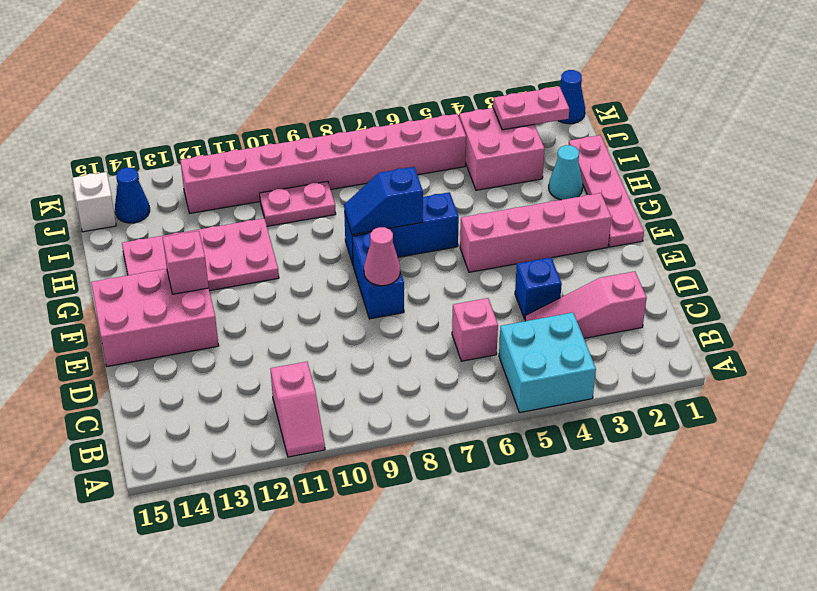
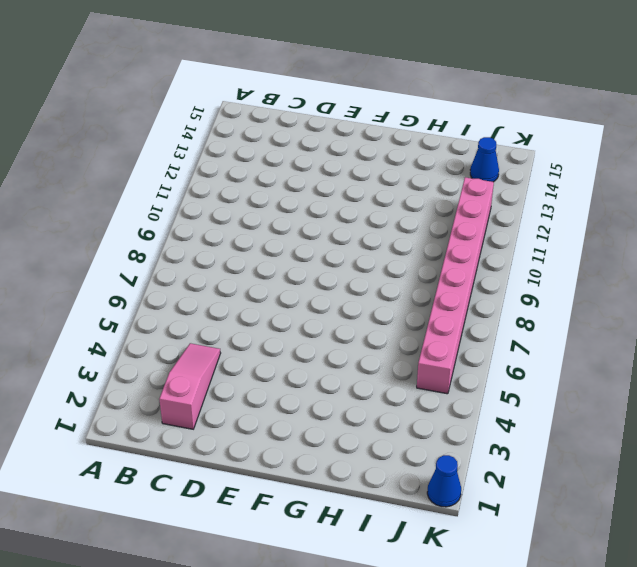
none -> cyan 2x2 brick [499,313,596,413]
none -> pink 1x2 slope [270,362,325,457]
none -> pink 1x1 brick [452,298,498,361]

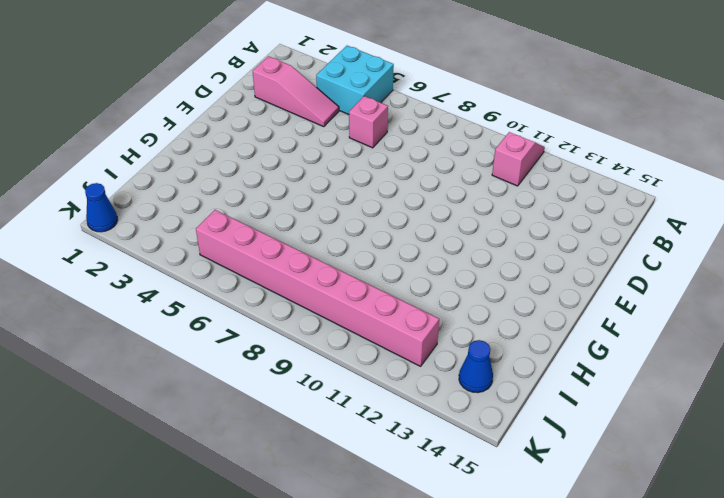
none -> blue 1x1 brick [515,258,562,319]
none -> blue 1x2 brick [352,233,404,319]
none -> pink 2x3 brick [91,269,219,366]

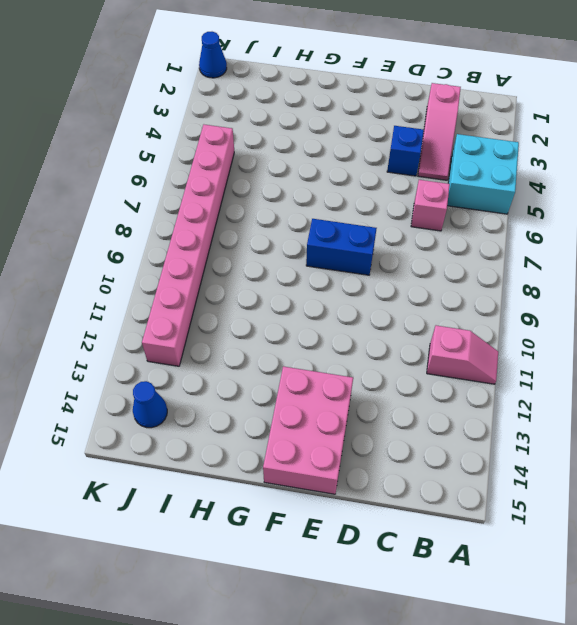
none -> pink 1x4 plate [569,135,644,247]
none -> pink 1x4 brick [460,193,611,272]
none -> blue 1x3 brick [344,192,459,264]

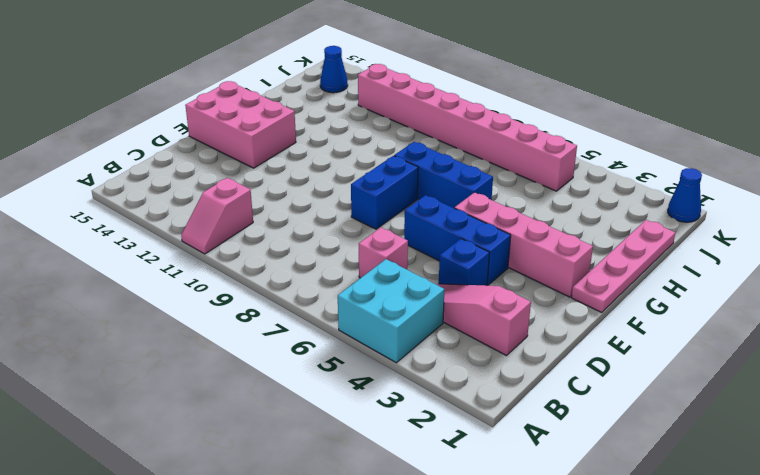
blue 1x3 brick [404,195,511,285] -> none
none -> pink 2x4 plate [122,218,279,291]
none -> cyan 1x1 cone [549,145,583,200]
none -> pink 2x2 brick [459,108,545,190]

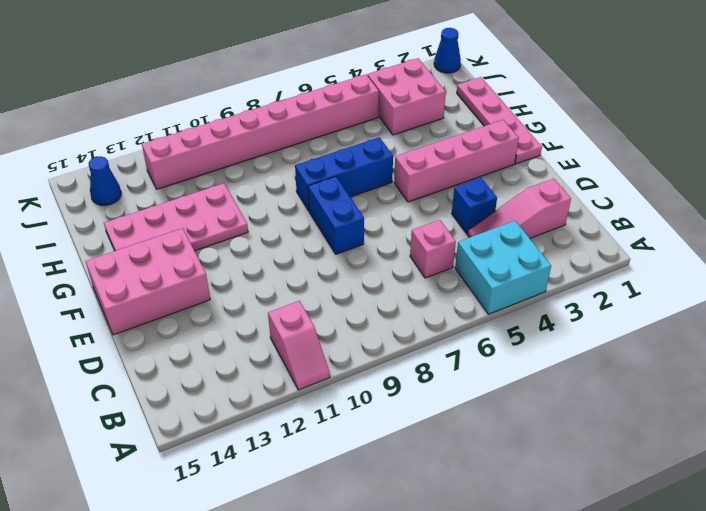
none -> cyan 1x1 cone [549,145,583,200]
none -> pink 1x2 plate [260,181,336,226]
none -> white 1x1 brick [72,172,116,232]

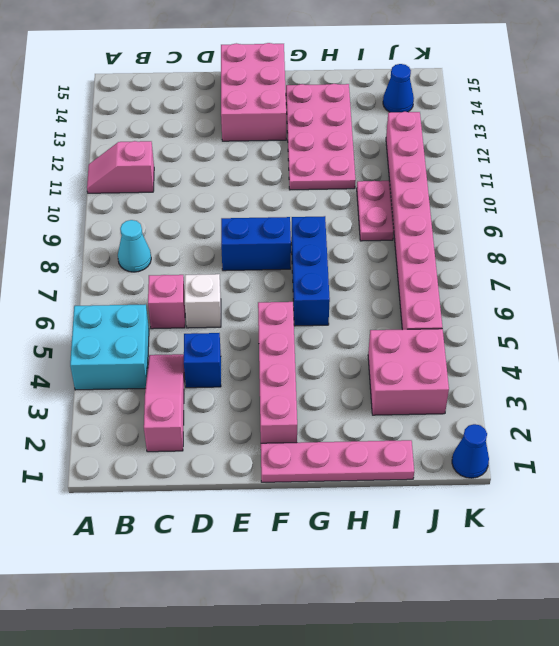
cyan 1x1 cone [118,220,151,272] -> cyan 1x1 cone moved to [549,145,583,200]
white 1x1 brick [185,274,221,328] -> white 1x1 brick moved to [72,172,116,232]
none -> pink 1x1 cone [364,227,400,286]
none -> pink 1x1 brick [163,231,209,294]
none -> blue 1x2 slope [344,167,423,235]

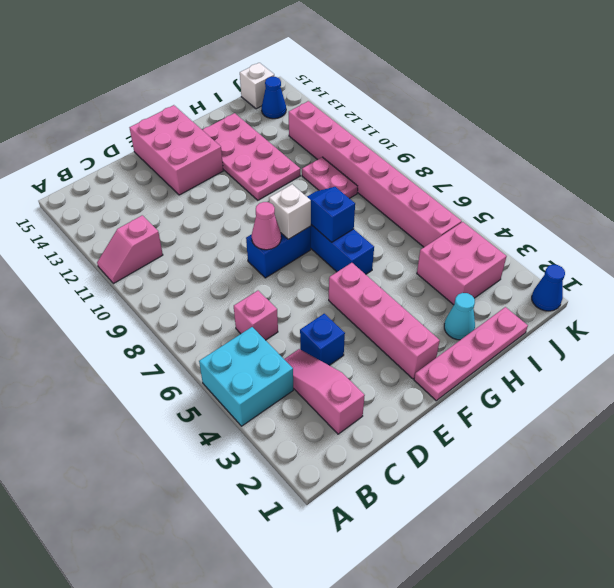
white 1x1 brick [269,184,311,239] -> none
none -> pink 1x1 brick [163,231,209,294]
none -> pink 1x2 plate [493,87,569,130]

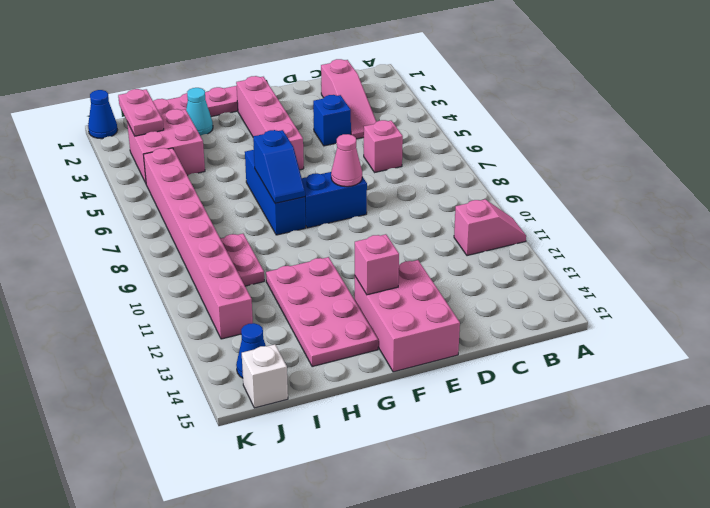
none -> cyan 2x2 brick [499,313,596,413]

